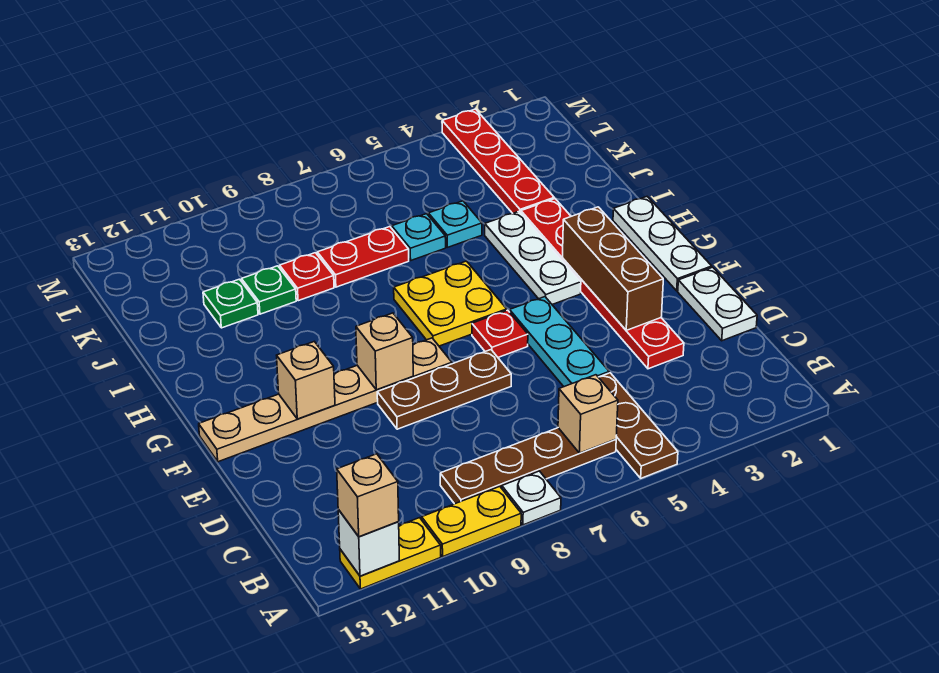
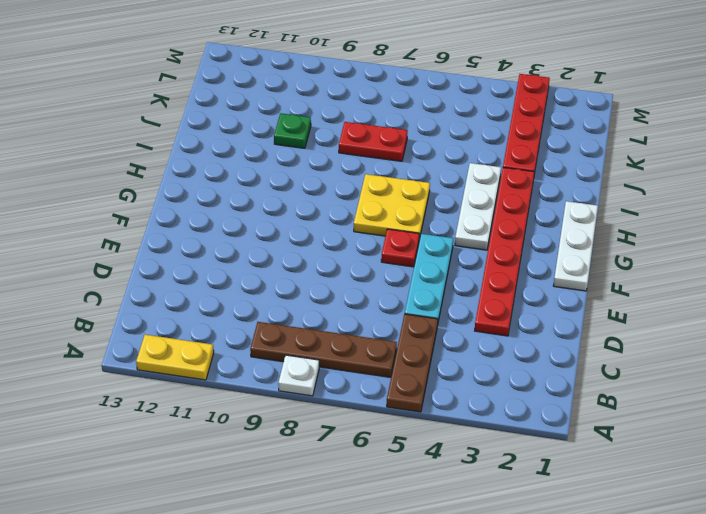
none -> yellow 1x2 plate [422,487,521,556]
none -> white 1x2 plate [678,267,757,341]
none -> brown 1x3 plate [377,350,511,429]

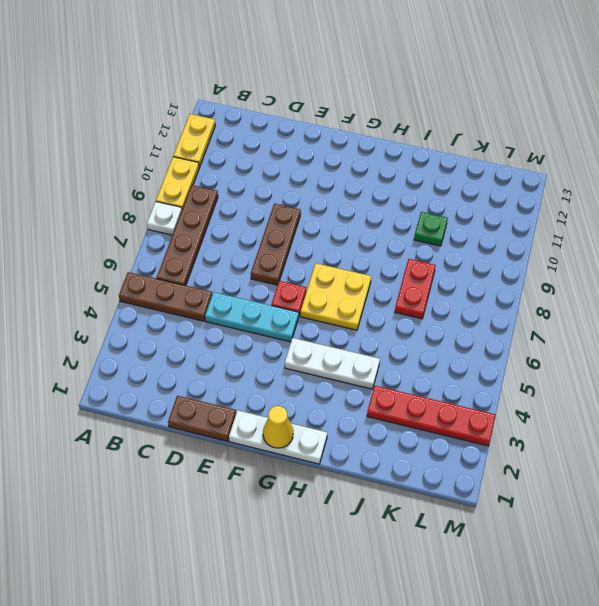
brown 1x2 plate [168,396,236,441] -> white 1x2 plate [678,267,757,341]
yellow 1x1 cone [263,406,293,448] -> none
none -> red 1x6 plate [521,199,684,369]
none -> tan 1x6 plate [199,338,452,462]
none -> cyan 1x1 plate [428,201,482,247]

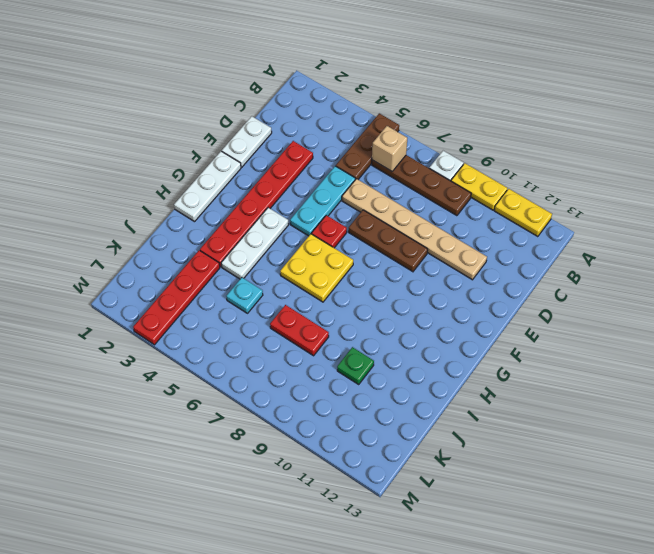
tan 1x6 plate [342,179,487,280] -> tan 1x6 plate moved to [199,338,452,462]
none -> cyan 1x1 plate [392,214,446,260]
none -> red 1x1 plate [280,253,334,301]
none -> green 1x1 plate [203,279,258,328]

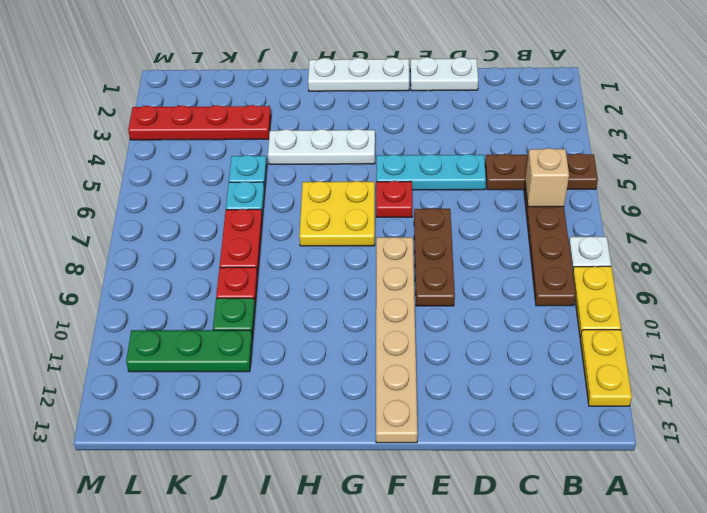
green 1x3 plate [126,330,253,372] -> green 1x1 plate [203,279,258,328]
none -> red 1x6 plate [521,199,684,369]
none -> white 1x1 brick [338,510,399,576]
none -> brown 1x3 brick [562,207,663,330]

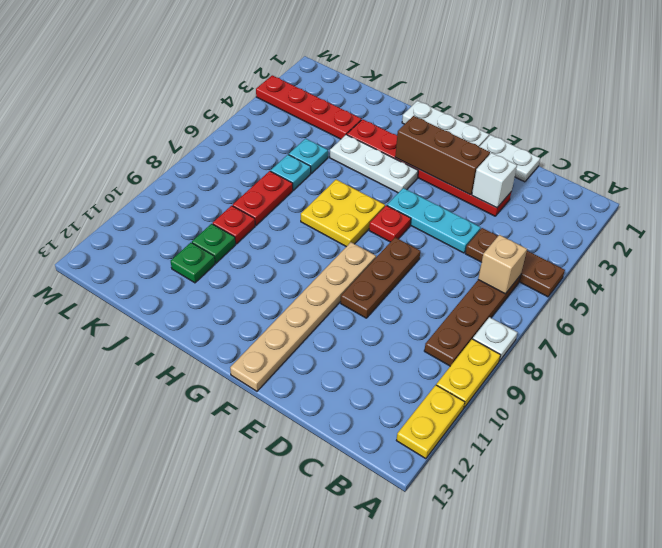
white 1x1 brick [472,153,517,208] -> white 1x1 brick moved to [338,510,399,576]
none -> tan 1x1 brick [356,313,413,390]
none -> tan 1x1 brick [277,342,335,419]
none -> tan 1x1 brick [337,454,399,537]

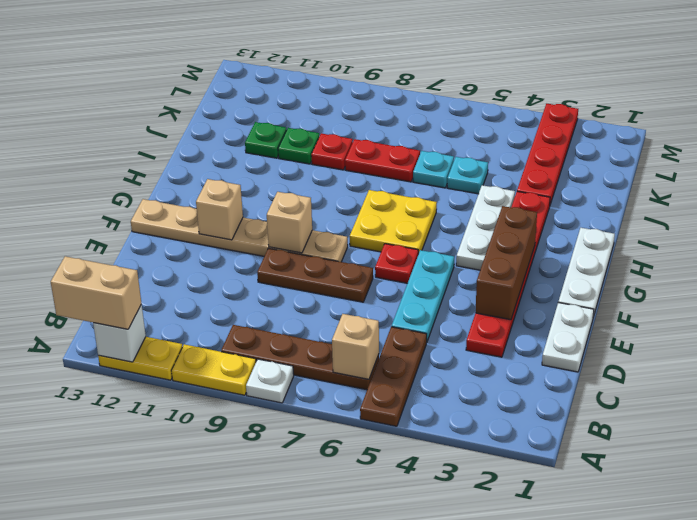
tan 1x2 brick [51,256,141,329] -> tan 1x1 brick [337,454,399,537]

